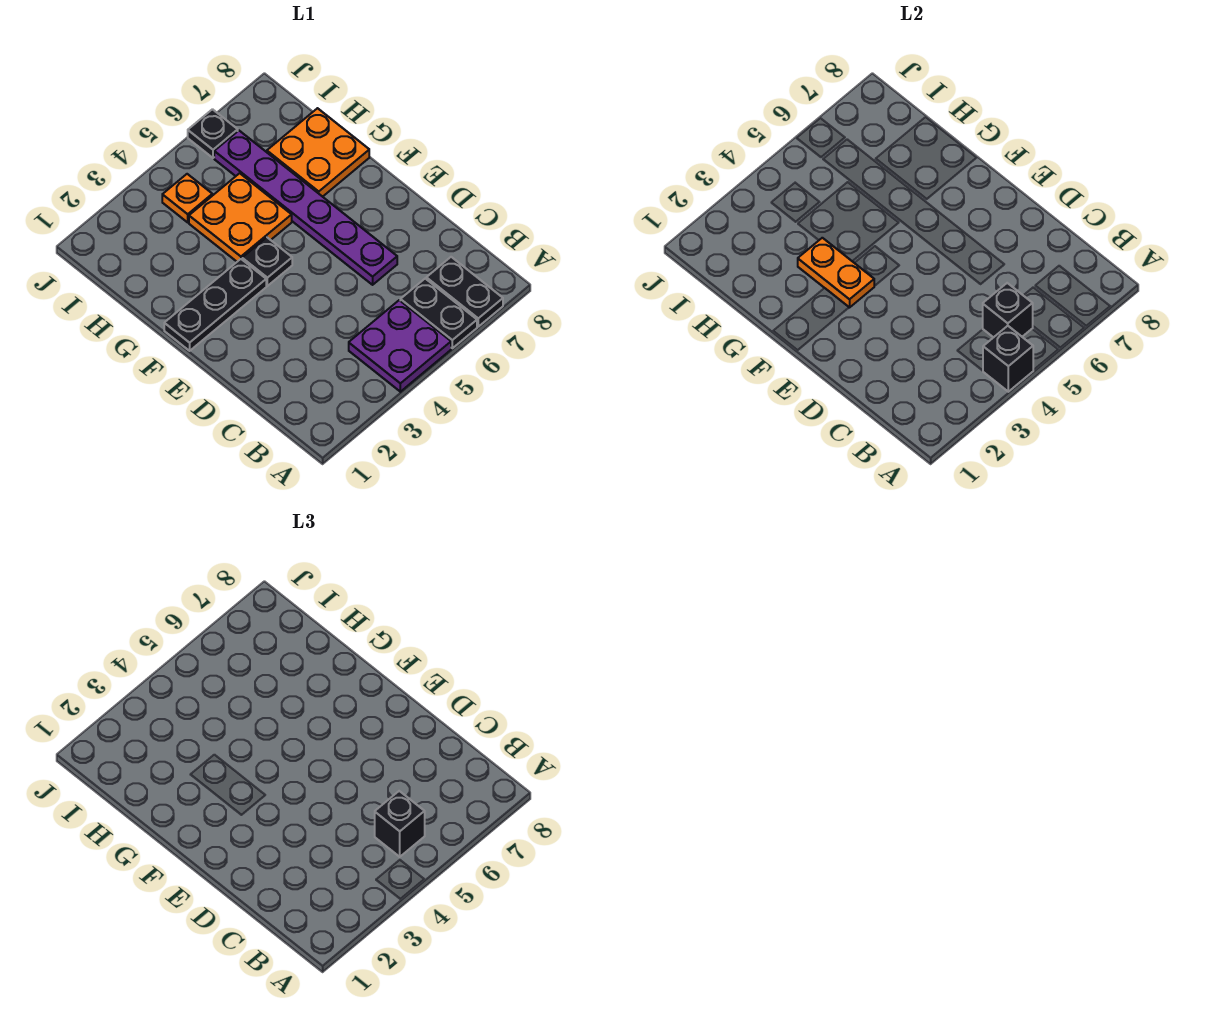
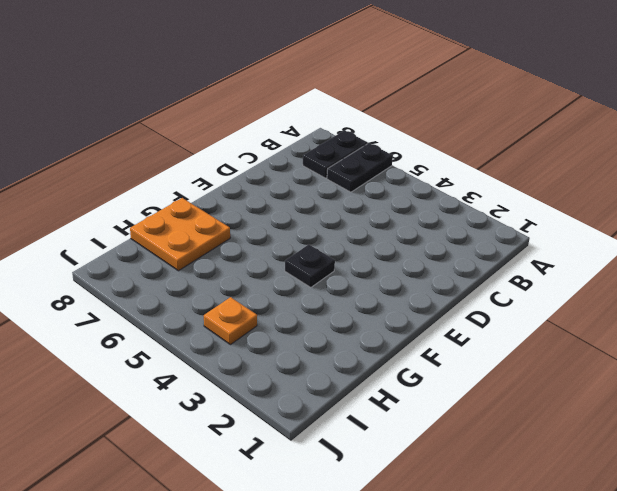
none -> purple 2x2 plate [349,300,451,392]
none -> purple 1x6 plate [214,131,397,285]
none -> black 1x3 plate [164,259,266,351]

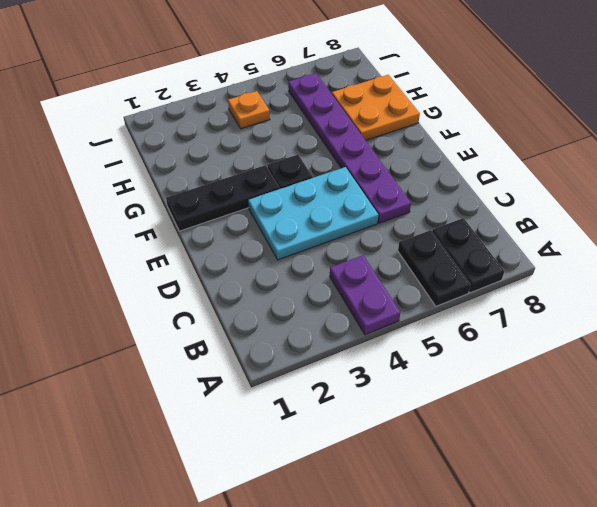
purple 1x2 plate [330,255,400,335] -> purple 2x2 plate [349,300,451,392]
cyan 2x3 plate [248,167,378,260] -> none
none -> orange 2x2 plate [189,173,292,262]
none -> black 1x1 plate [188,109,238,158]
none -> black 1x1 brick [983,326,1033,392]

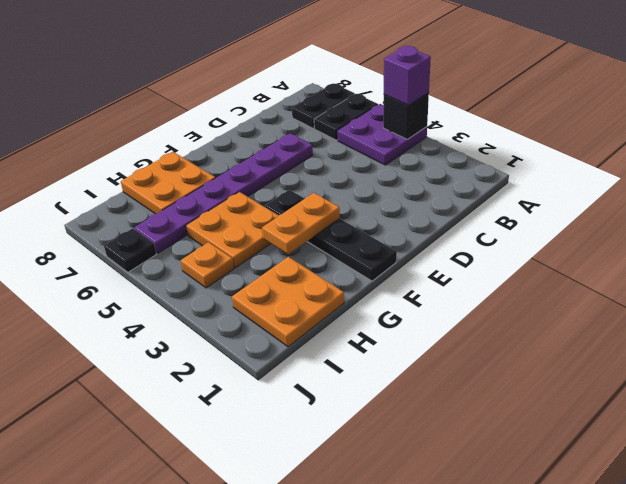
purple 1x1 brick [384,46,431,105] -> none
orange 2x2 plate [232,257,344,347] -> none
none -> black 1x1 brick [983,283,1033,338]
none -> black 1x1 brick [375,791,425,857]

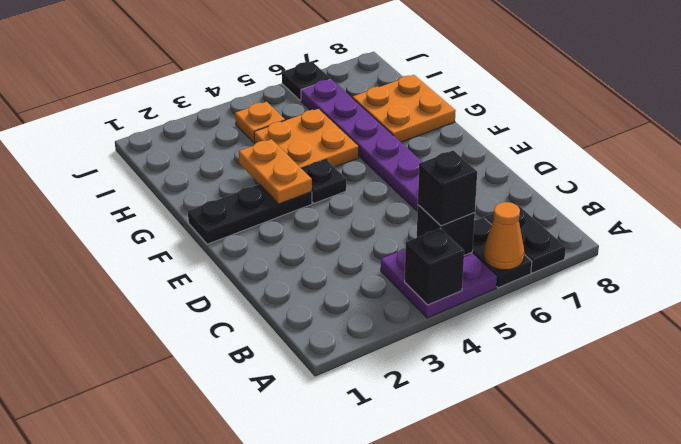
orange 1x1 cone [483,202,524,270] -> none

